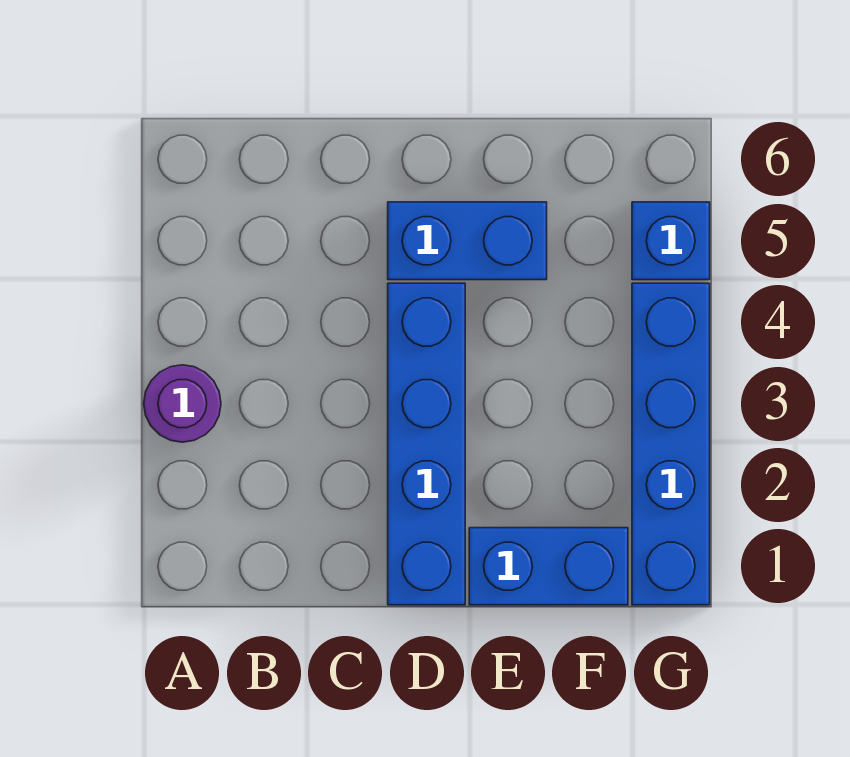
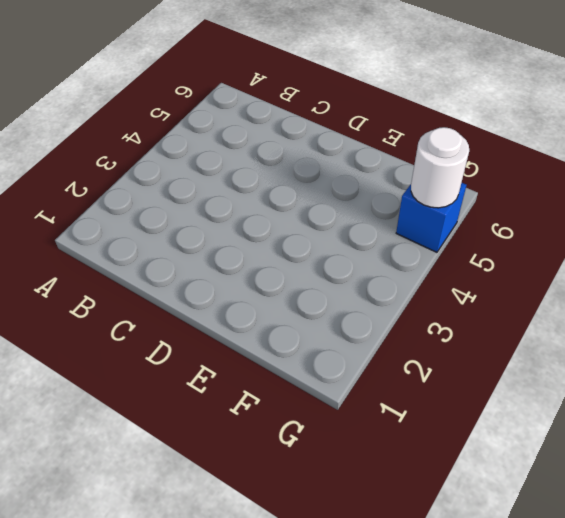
white 1x1 round brick [411,127,469,208] -> none
none -> purple 1x1 round brick [144,365,221,442]
none -> blue 1x4 brick [388,283,465,605]

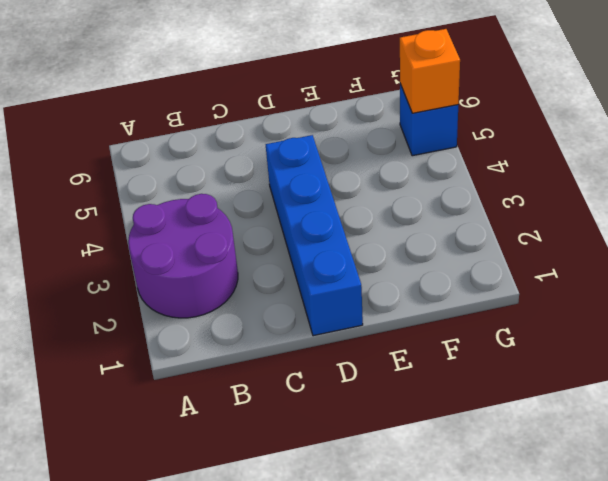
purple 2x2 round brick [128,194,238,318] -> purple 1x1 round brick [144,365,221,442]
orange 1x1 brick [400,29,460,113] -> none
none -> blue 1x2 brick [388,202,547,280]
none -> blue 1x2 brick [469,528,628,605]

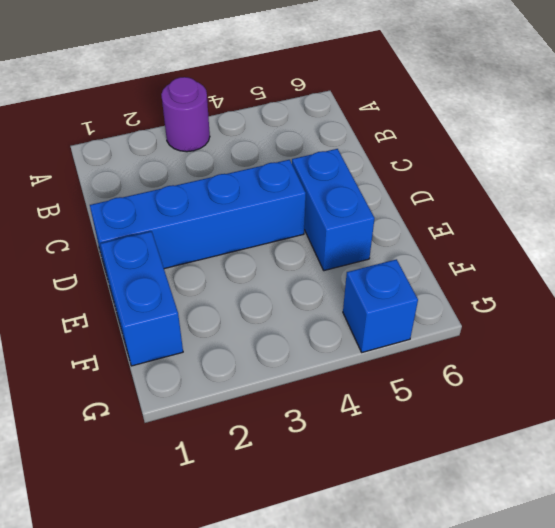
none -> blue 1x4 brick [632,283,710,605]

